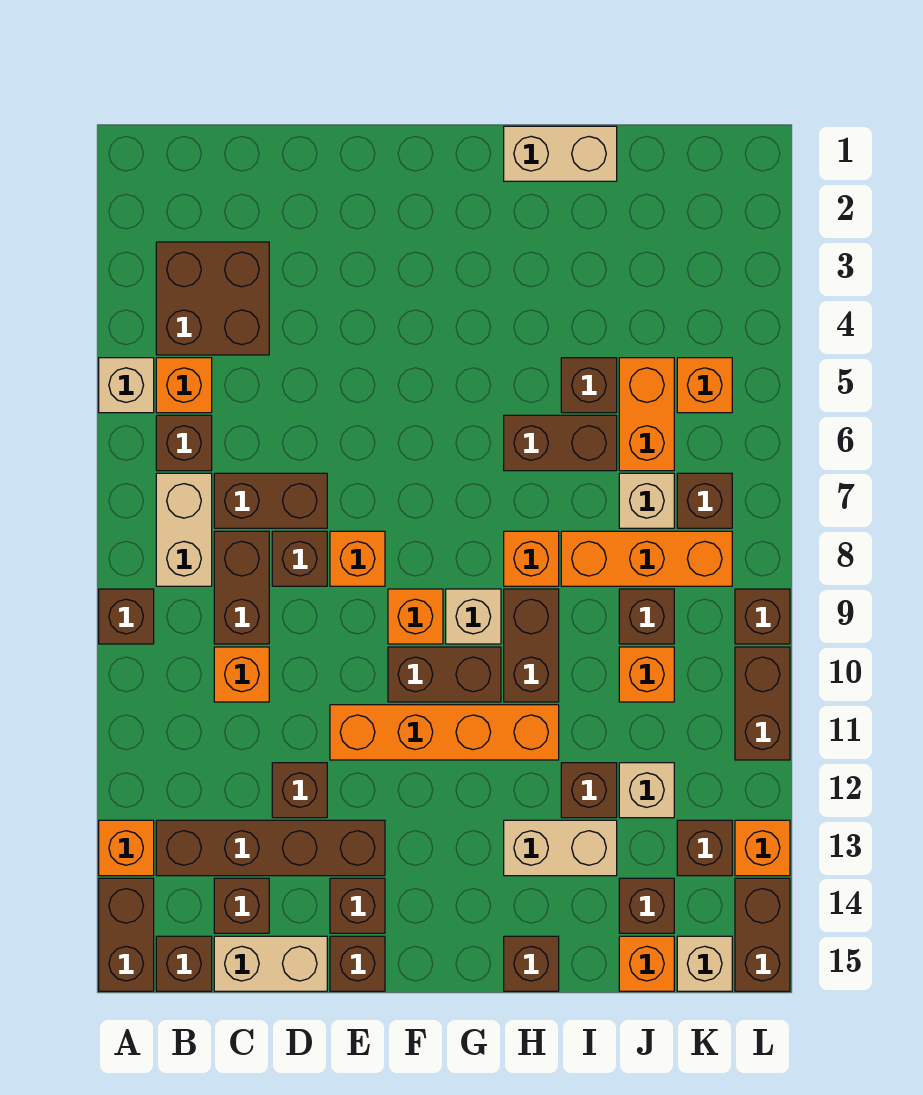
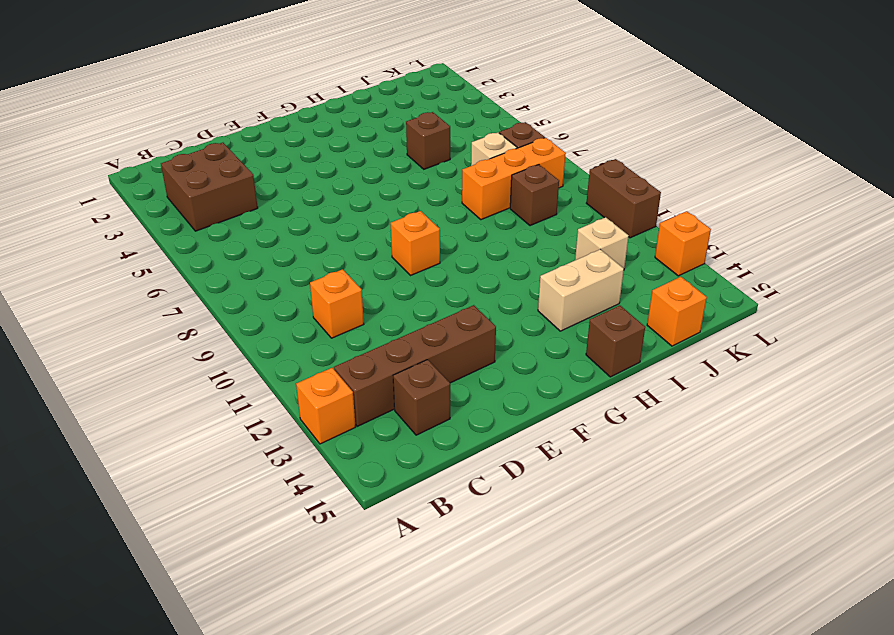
none -> tan 1x1 brick [99,358,154,413]
none -> brown 1x1 brick [99,589,154,644]
none -> brown 1x2 brick [99,878,154,991]
none -> orange 1x1 brick [156,358,212,413]

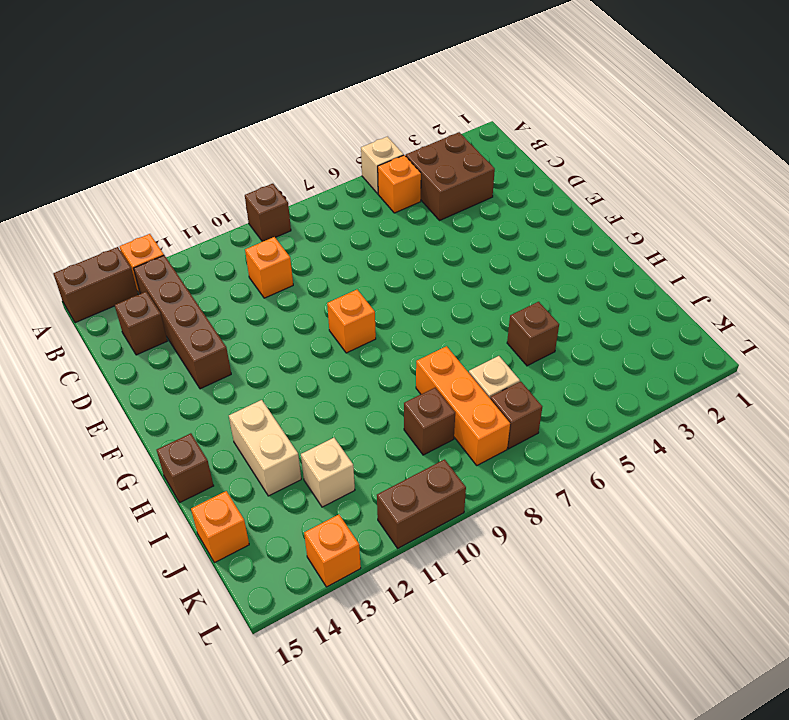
none -> brown 1x1 brick [156,415,212,471]
none -> tan 1x2 brick [156,473,212,586]
none -> brown 1x1 brick [156,936,212,991]
none -> brown 1x2 brick [214,473,327,528]

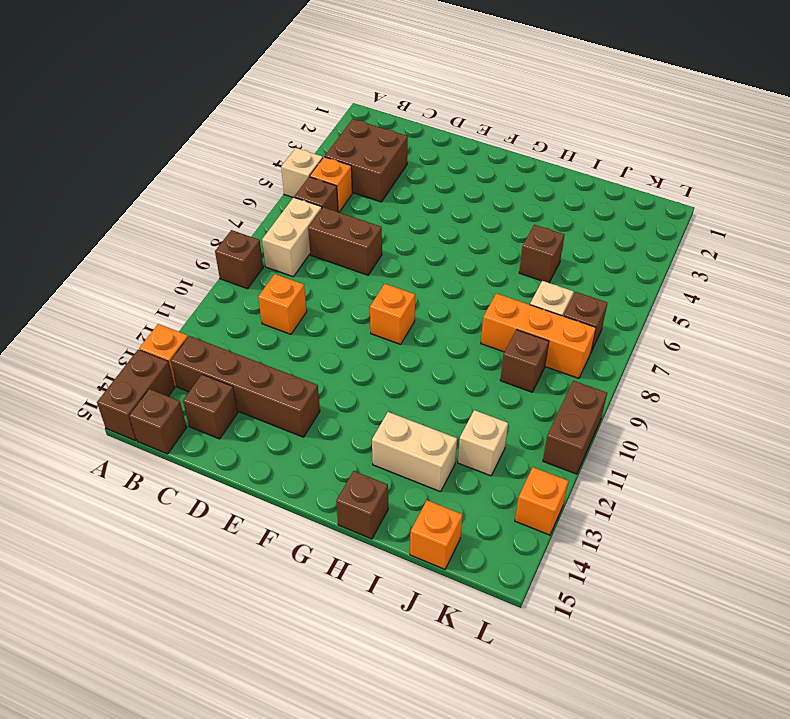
none -> brown 1x2 brick [214,531,269,644]
none -> tan 1x2 brick [214,936,327,991]
none -> brown 1x1 brick [272,531,327,586]
none -> brown 1x1 brick [272,763,327,818]

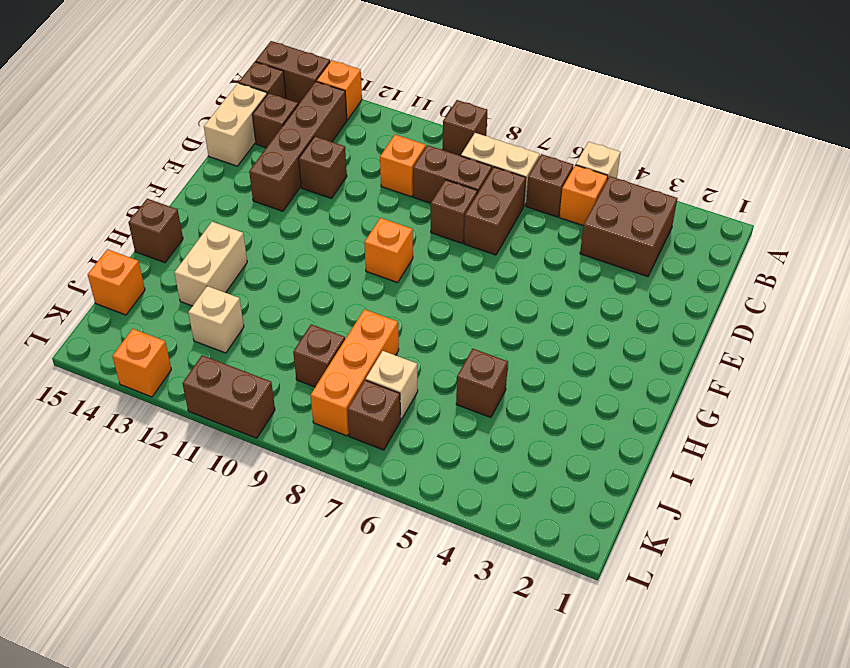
none -> orange 1x1 brick [330,531,385,586]
none -> orange 1x4 brick [330,705,559,760]
none -> brown 1x1 brick [330,878,385,933]
none -> brown 1x1 brick [330,936,385,991]

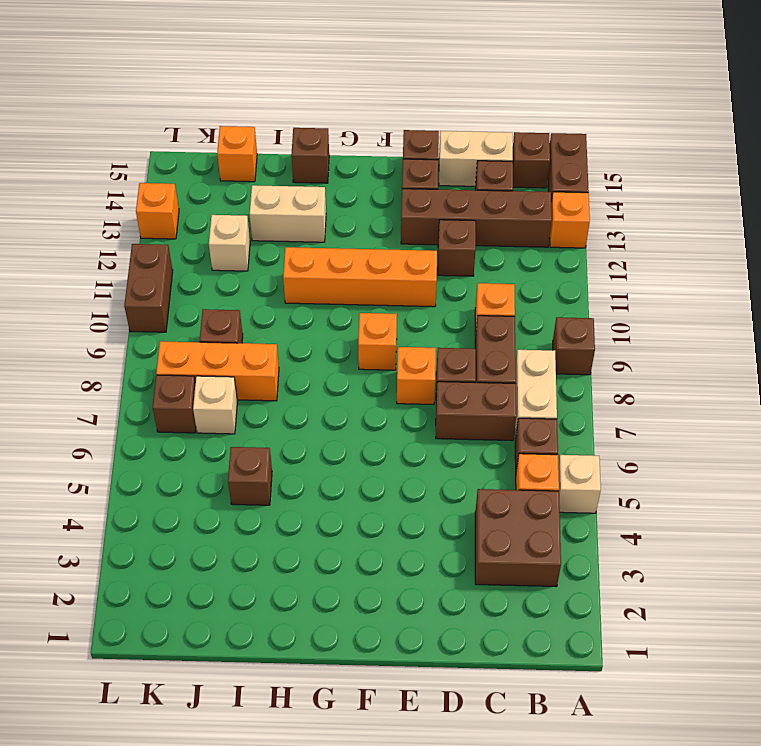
none -> brown 1x2 brick [388,647,501,702]
none -> tan 1x1 brick [446,589,501,644]
none -> tan 1x2 brick [504,126,617,181]
none -> brown 1x2 brick [504,415,617,471]

